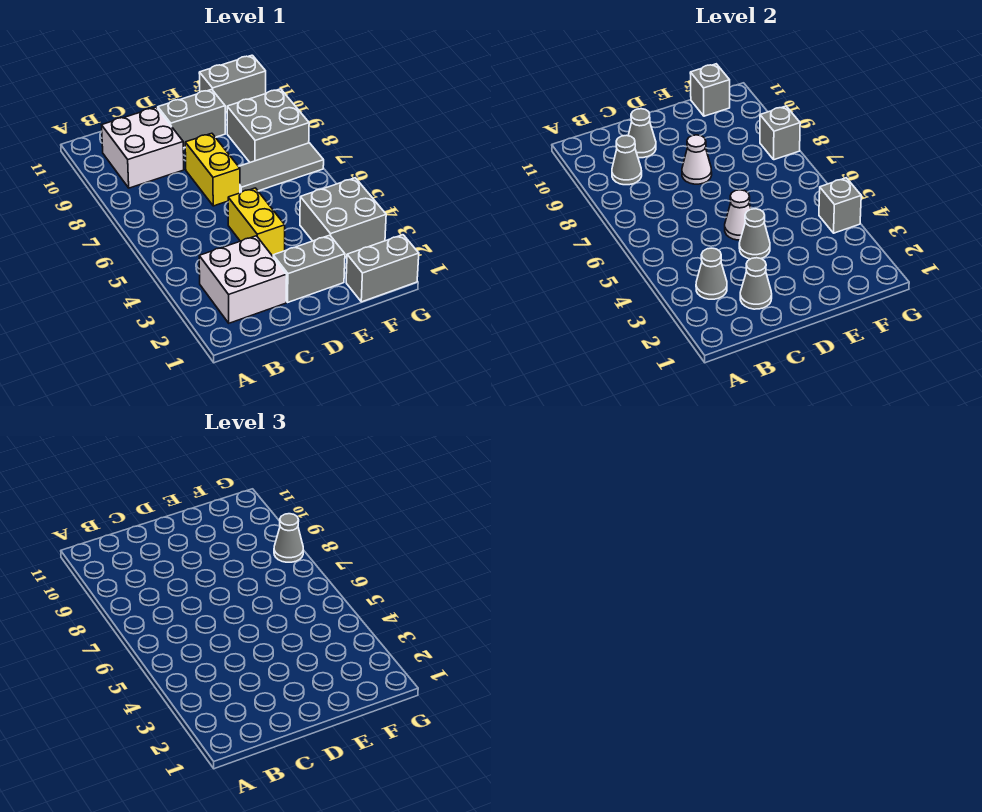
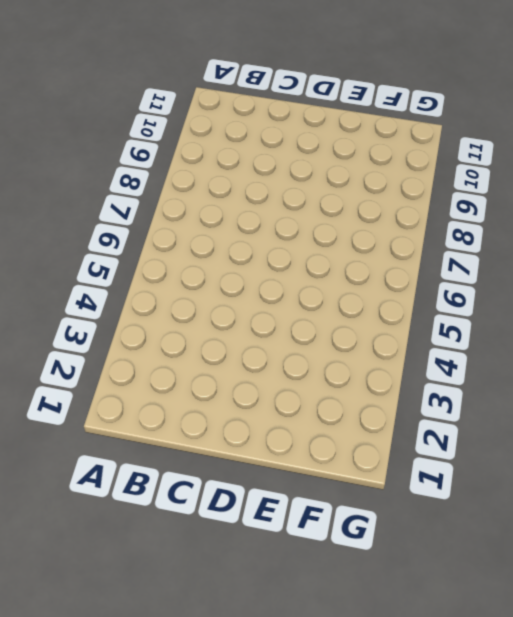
none -> white 2x2 brick [199,236,287,323]
none -> white 2x2 brick [102,107,184,188]
none -> grey 1x2 brick [273,235,345,302]

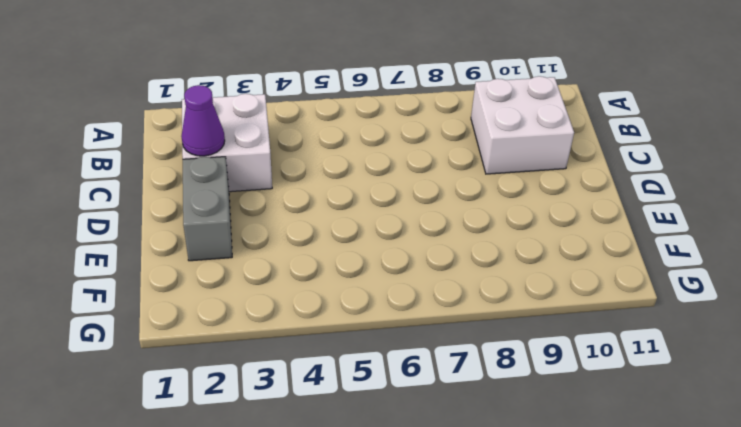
purple 1x1 cone [181,85,225,156] -> grey 1x1 cone [740,258,772,309]
none -> yellow 1x2 brick [228,188,285,256]
none -> yellow 1x2 brick [185,133,240,206]
none -> grey 1x2 brick [158,89,225,148]

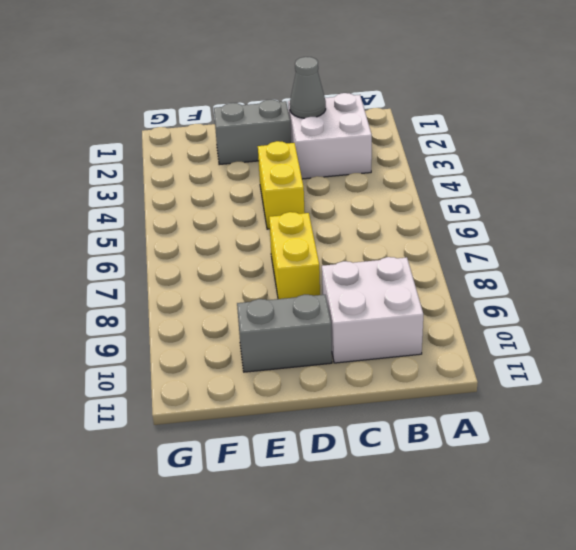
none -> grey 1x3 tile [239,143,324,193]
none -> grey 1x2 brick [346,235,419,302]
none -> grey 2x2 brick [300,178,386,257]

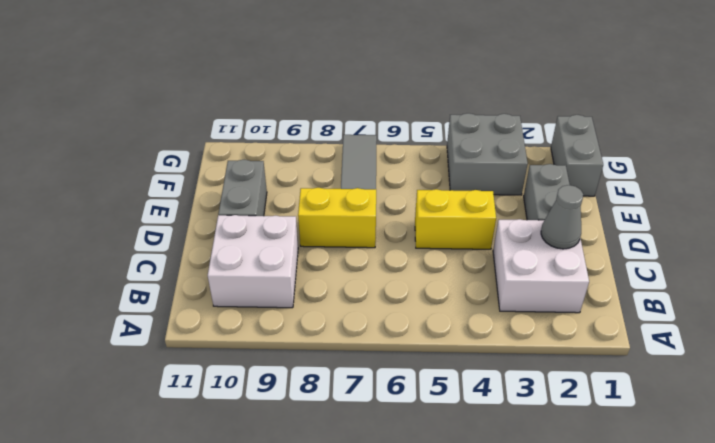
none -> grey 2x2 brick [227,89,309,162]
none -> grey 1x2 brick [199,55,266,112]
none -> grey 1x1 cone [696,248,727,299]

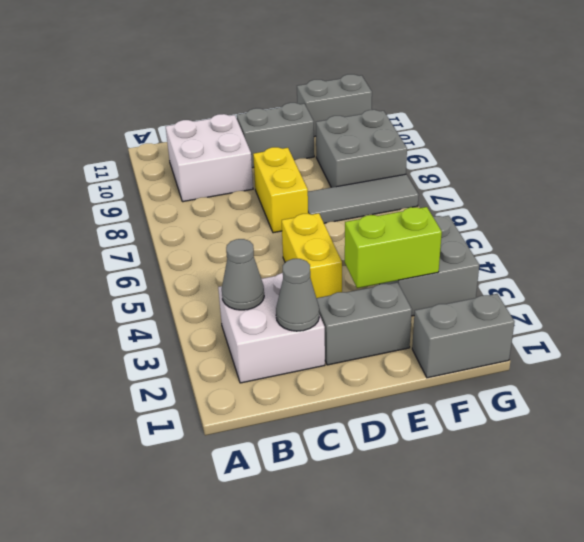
lime 1x2 brick [345,207,442,288] -> none
none -> grey 1x1 cone [612,135,642,185]
none -> grey 1x1 cone [628,109,656,158]
none -> grey 1x1 cone [739,209,770,259]

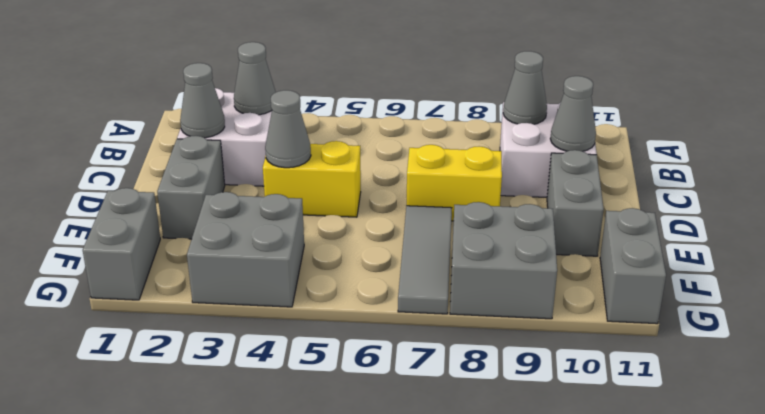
none -> white 1x1 cone [725,190,751,240]
none -> white 1x1 cone [682,135,712,184]
none -> grey 1x1 brick [690,64,730,116]

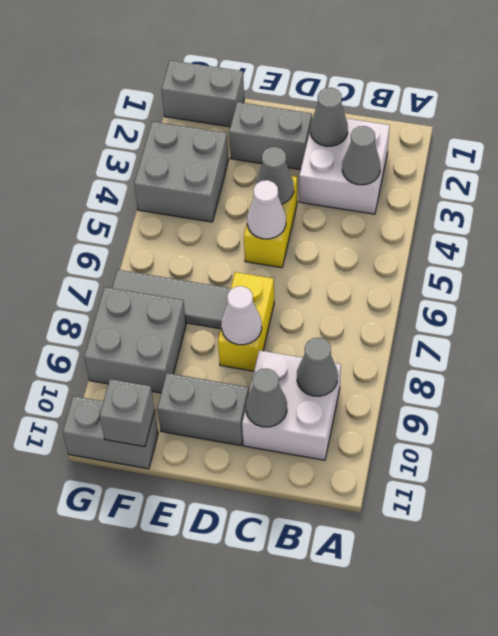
none -> grey 1x1 brick [819,178,861,233]
none -> grey 1x1 brick [760,106,800,160]
none -> grey 1x1 cone [274,514,303,562]

